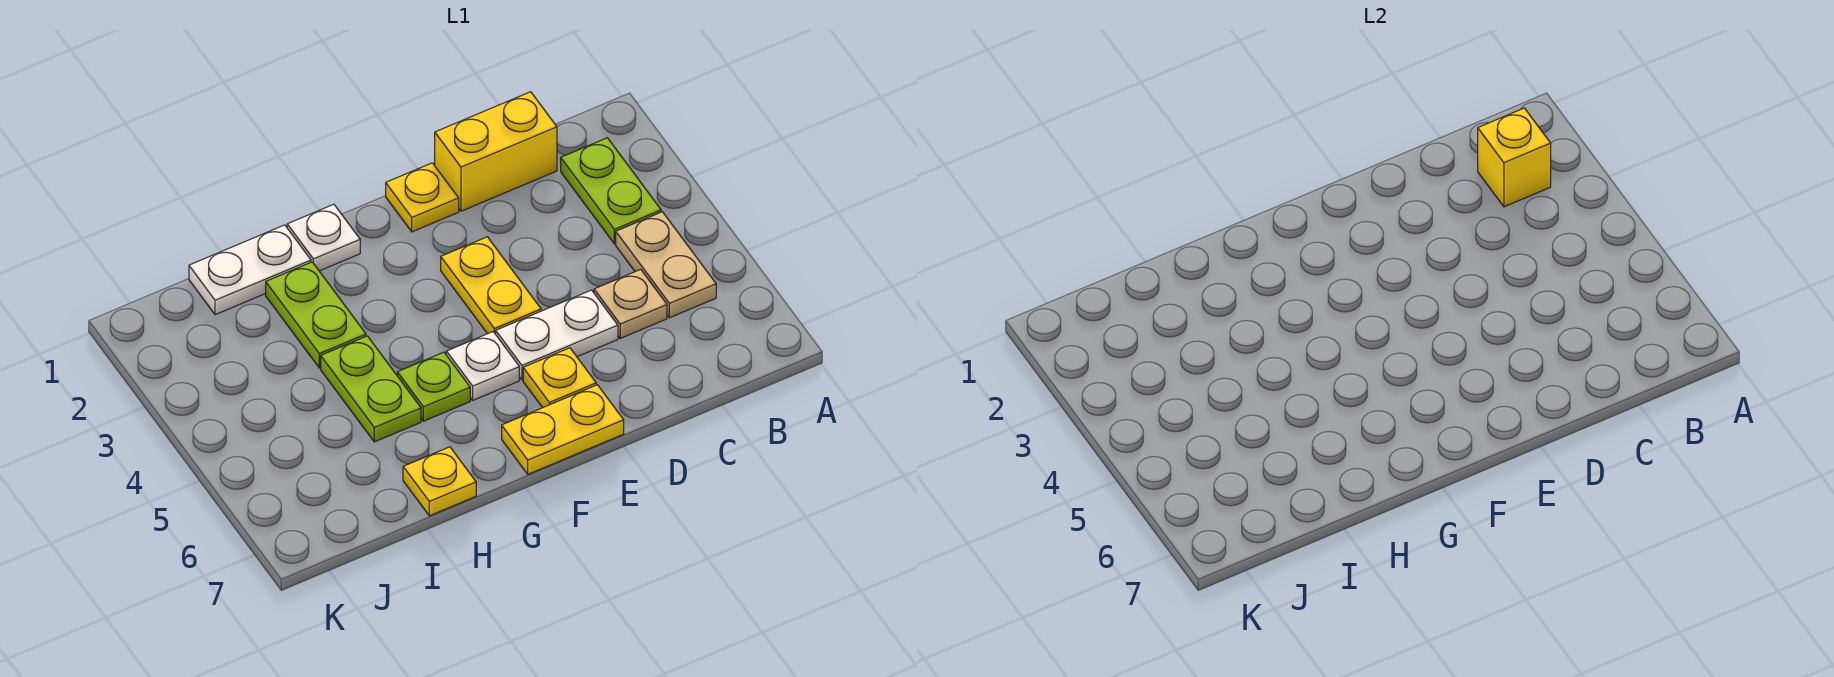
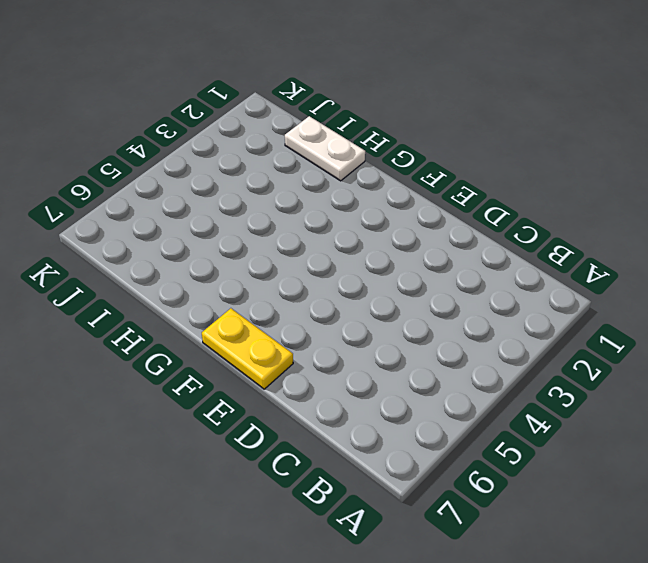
none -> lime 1x2 plate [561,138,661,244]
none -> tan 1x2 plate [616,212,716,318]
none -> yellow 1x2 brick [435,92,557,211]

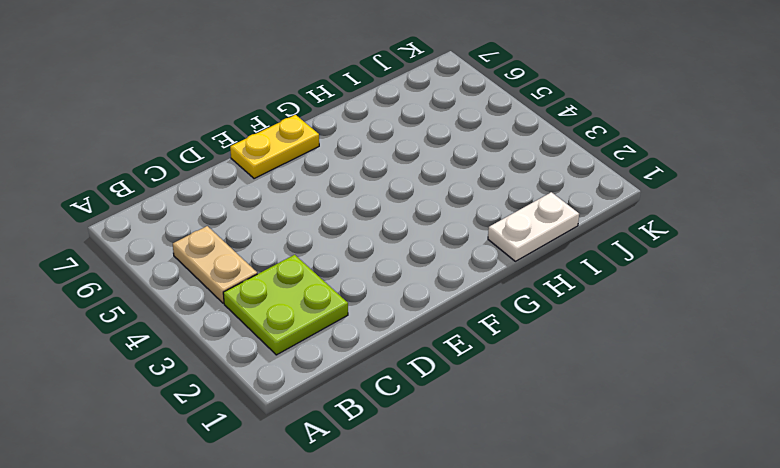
lime 2x2 plate [223,255,348,355] -> lime 1x2 plate [561,138,661,244]
none -> yellow 1x2 brick [435,92,557,211]
none -> tan 1x1 plate [594,269,667,338]
none -> white 1x2 plate [496,290,618,380]

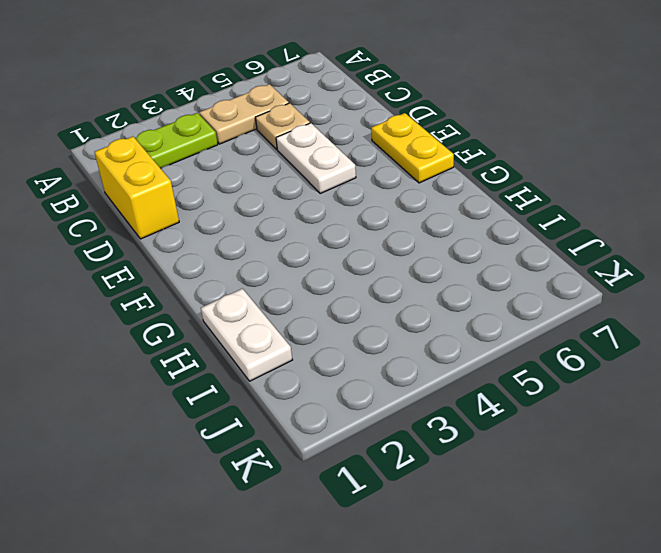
none -> yellow 1x1 plate [386,163,459,232]
none -> yellow 1x2 plate [441,237,541,334]
none -> yellow 1x1 plate [523,348,596,408]

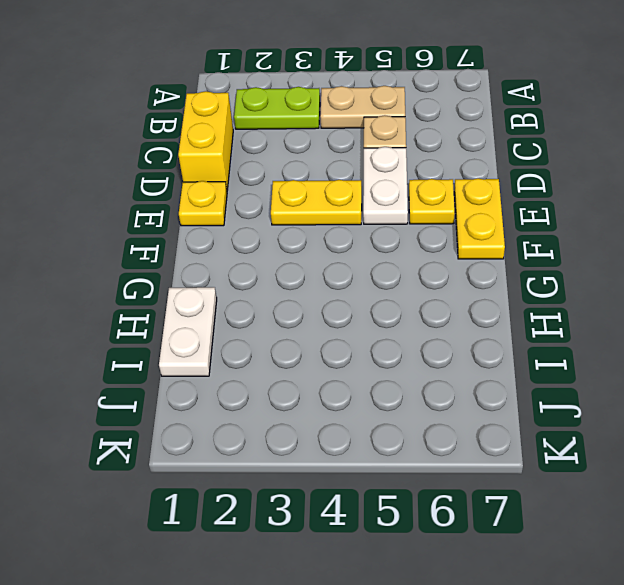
none -> white 1x1 plate [446,332,519,400]
none -> white 1x1 plate [287,204,360,271]
none -> lime 1x1 plate [397,352,470,421]

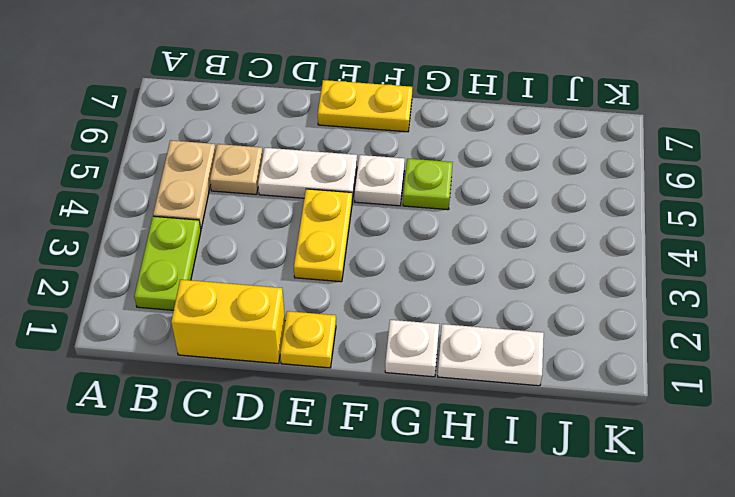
none -> yellow 1x1 plate [523,348,596,408]
none -> lime 1x2 plate [266,262,366,368]
none -> lime 1x2 plate [321,336,421,442]

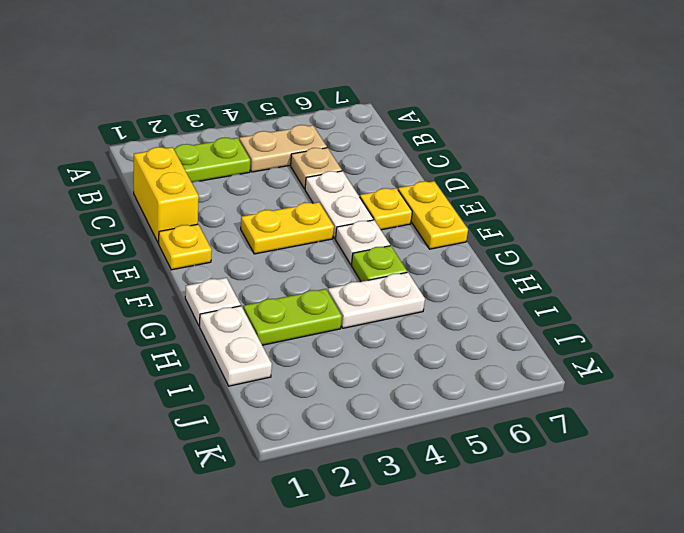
white 1x2 plate [328,272,425,328] -> lime 1x2 plate [321,336,421,442]
none -> yellow 1x1 plate [403,447,476,516]
none -> yellow 1x1 brick [1478,108,1551,207]

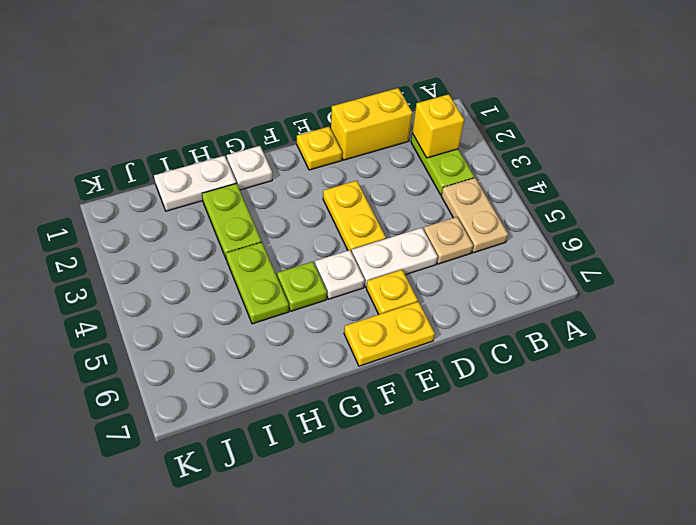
none -> yellow 1x1 plate [403,447,476,516]

